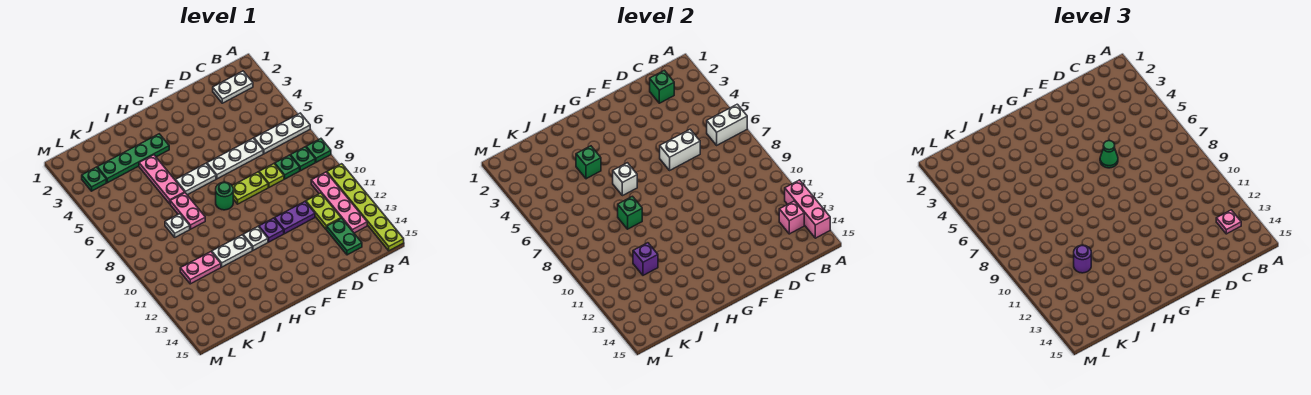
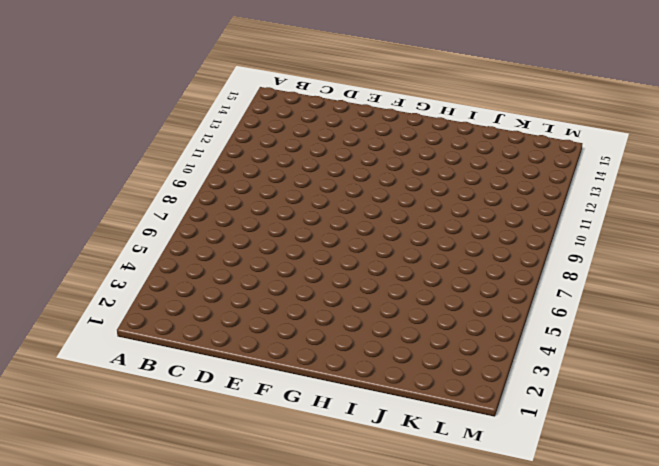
none -> white 1x3 plate [254,113,310,154]
none -> green 1x1 plate [306,139,331,162]
none -> lime 1x6 plate [327,164,404,251]
none -> white 1x2 plate [213,71,253,103]

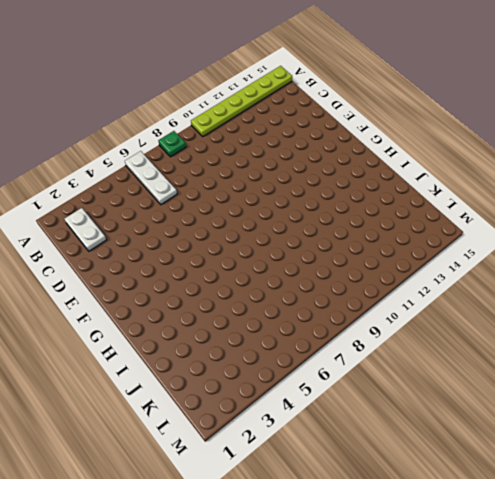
none -> green 1x1 plate [291,147,315,171]
none -> pink 1x4 plate [311,172,367,233]
none -> green 1x1 plate [275,155,300,179]
none -> lime 1x2 plate [306,193,341,229]

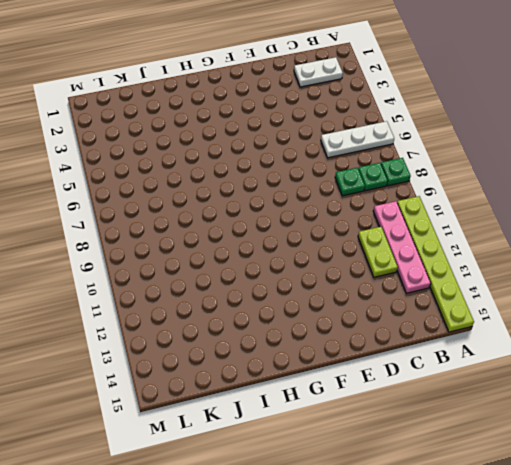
none -> green 1x2 plate [326,218,362,255]
none -> white 1x3 plate [207,138,263,179]
none -> lime 1x1 plate [259,164,284,187]
none -> purple 1x2 plate [275,202,315,234]

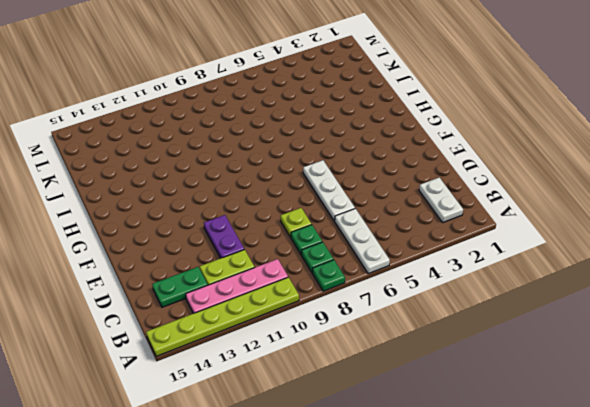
none -> lime 1x2 plate [232,172,268,204]
none -> purple 1x1 plate [259,218,284,242]
none -> white 1x2 plate [176,164,216,195]
none -> green 1x1 round brick [216,182,233,210]

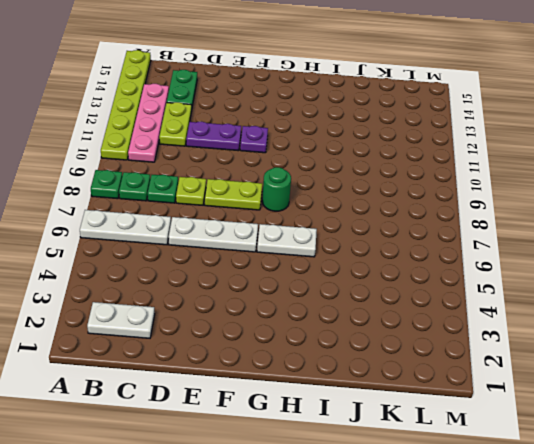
none -> white 1x1 plate [243,227,268,250]
none -> green 1x4 plate [97,134,169,183]
none -> white 1x2 plate [212,235,252,267]
none -> pink 1x3 plate [139,155,185,204]

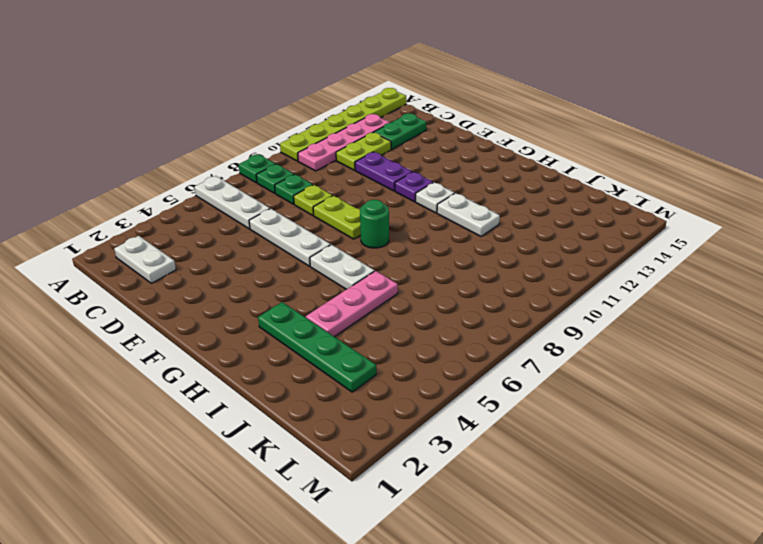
none -> pink 1x2 plate [170,193,205,229]
none -> white 1x1 plate [165,214,190,237]
none -> pink 1x2 plate [180,252,221,284]
none -> green 1x1 plate [82,167,106,191]

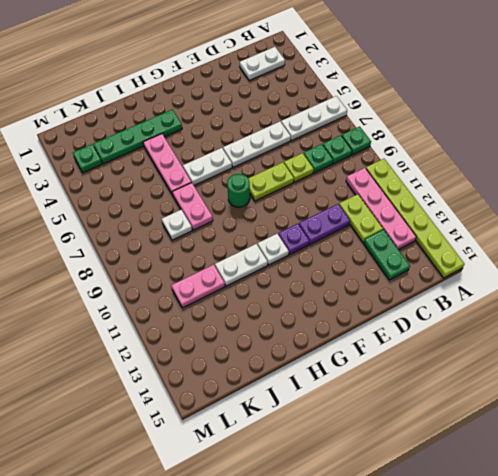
none -> white 1x2 brick [707,104,747,145]
none -> pink 1x3 brick [785,180,830,238]
none -> pink 1x1 brick [779,201,804,234]
none -> green 1x1 brick [650,70,674,103]

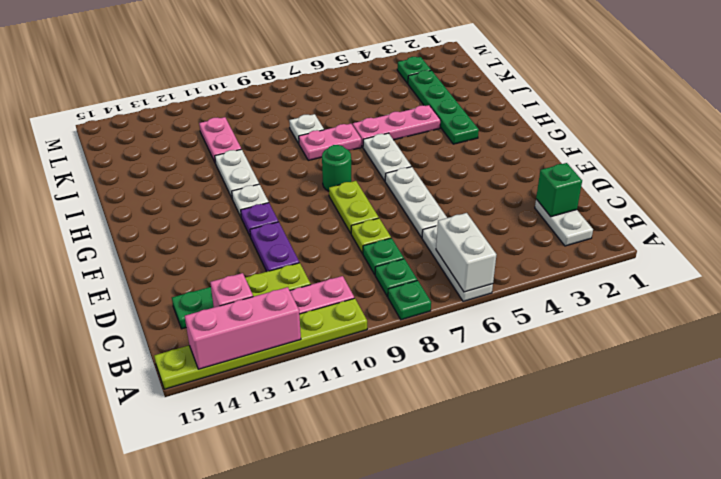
none -> white 1x2 brick [660,129,700,170]
none -> white 1x1 brick [613,163,637,196]
none -> green 1x1 brick [576,146,601,179]
none -> green 1x1 brick [618,196,642,229]

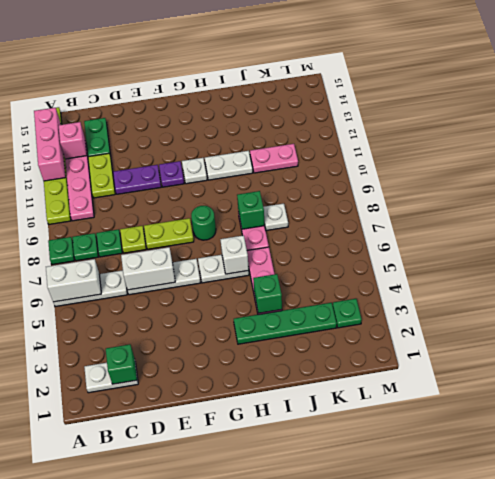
none -> purple 1x1 brick [633,243,658,275]
none -> pink 1x1 plate [1216,210,1241,234]
none -> green 1x1 cone [1100,141,1118,168]
none -> purple 1x1 round brick [1074,245,1091,273]

